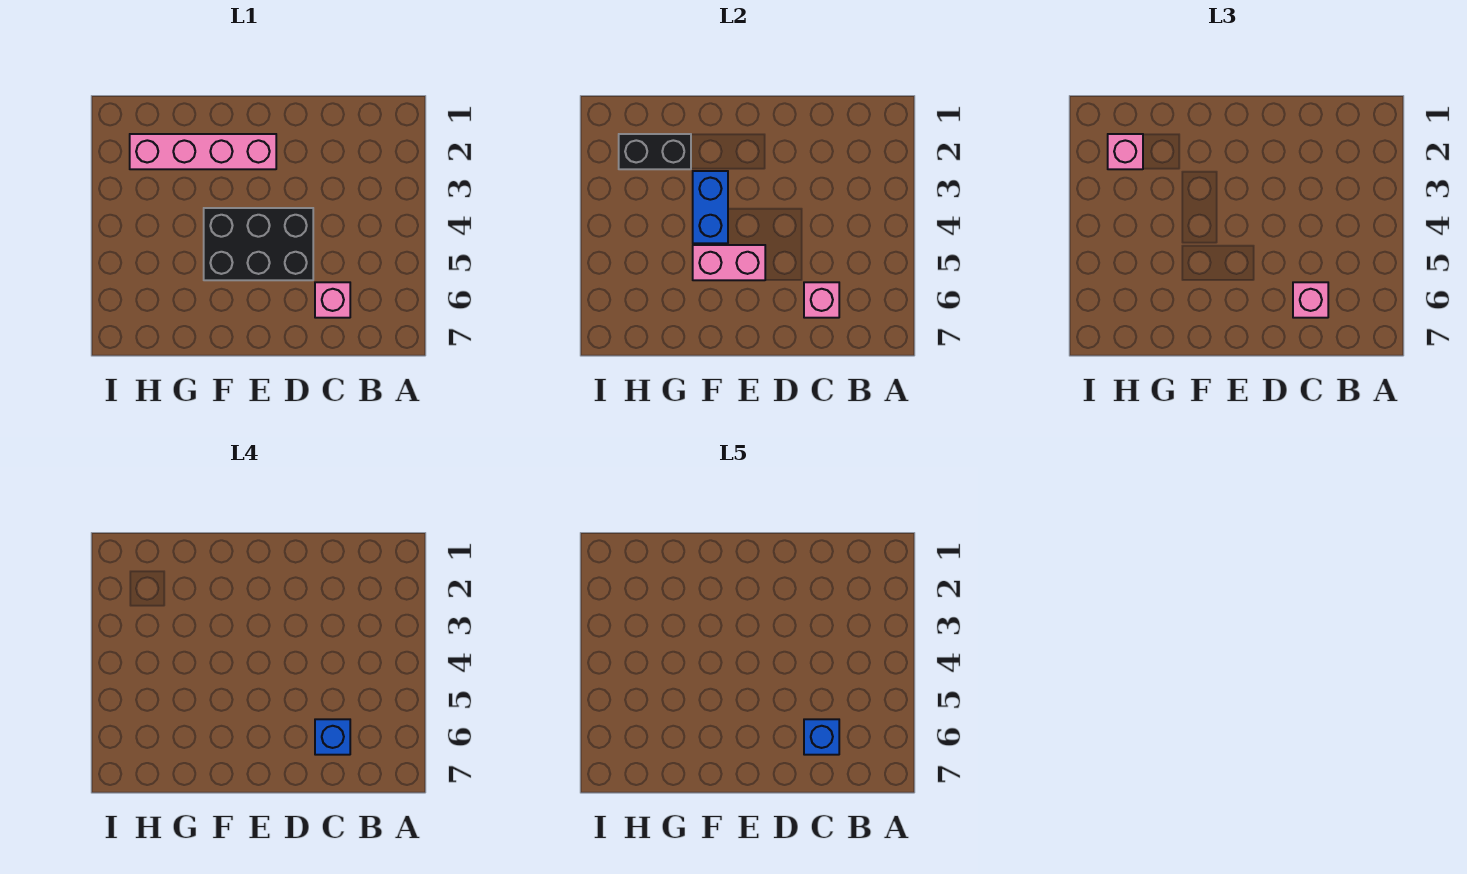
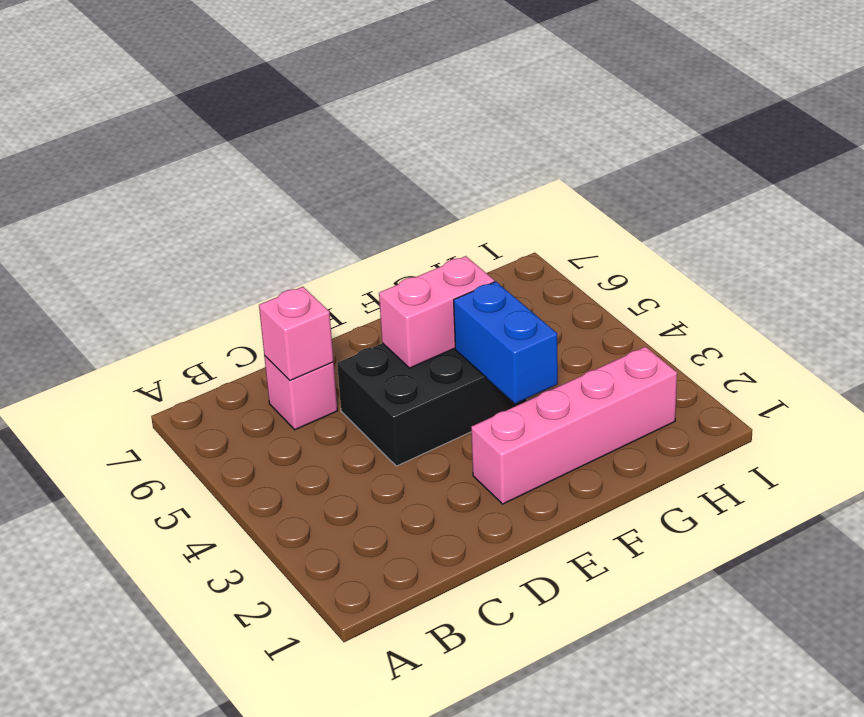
none -> black 1x2 brick [619,134,691,169]
none -> pink 1x1 brick [1293,282,1328,318]

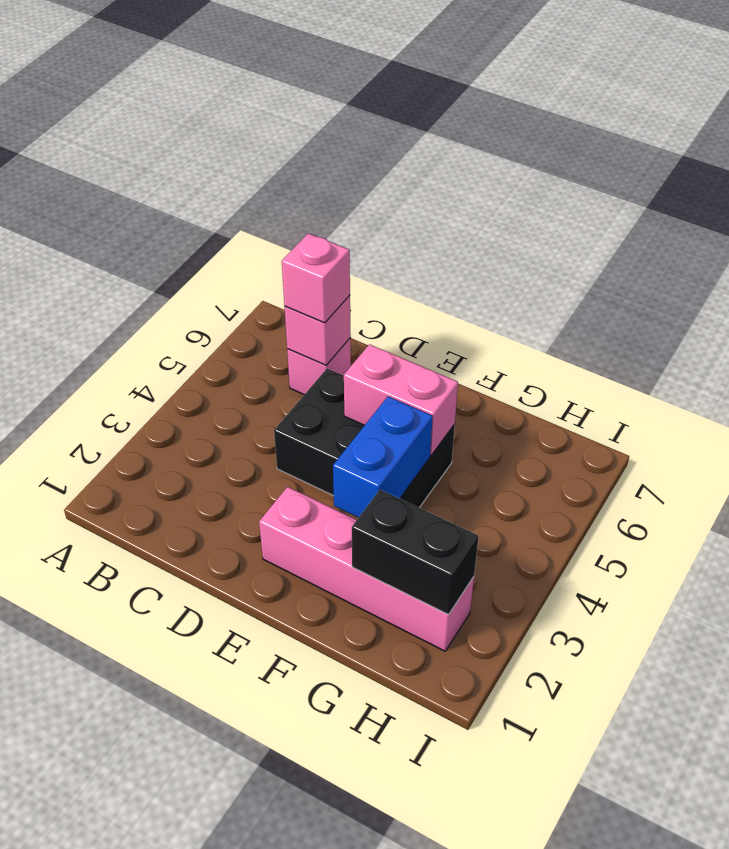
none -> pink 1x1 brick [1108,134,1143,169]
none -> blue 1x1 brick [315,719,350,755]

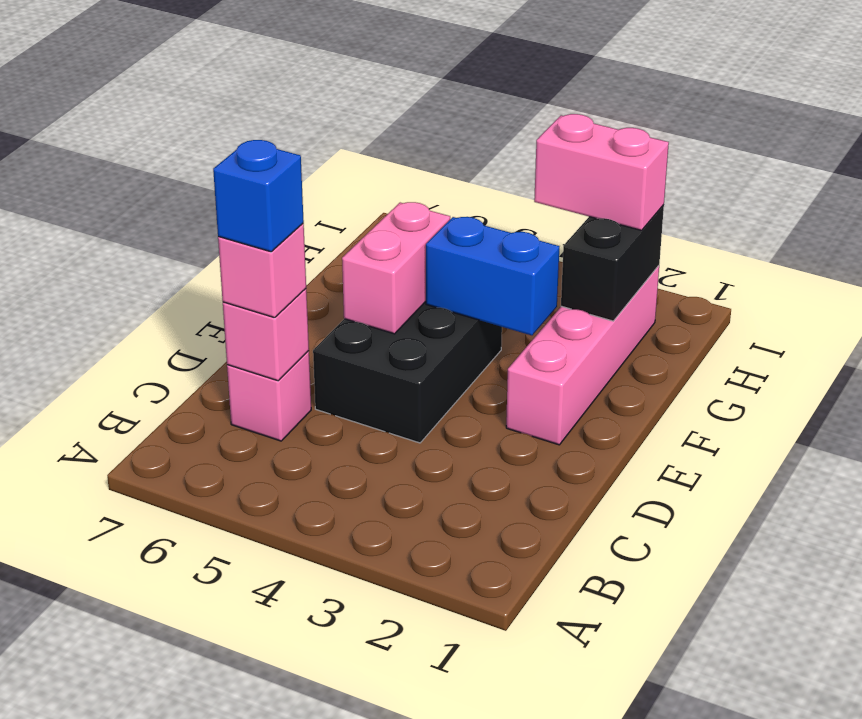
pink 1x2 brick [534,114,669,230] -> pink 1x1 brick [1108,134,1143,169]
none -> blue 1x1 brick [804,719,839,755]

